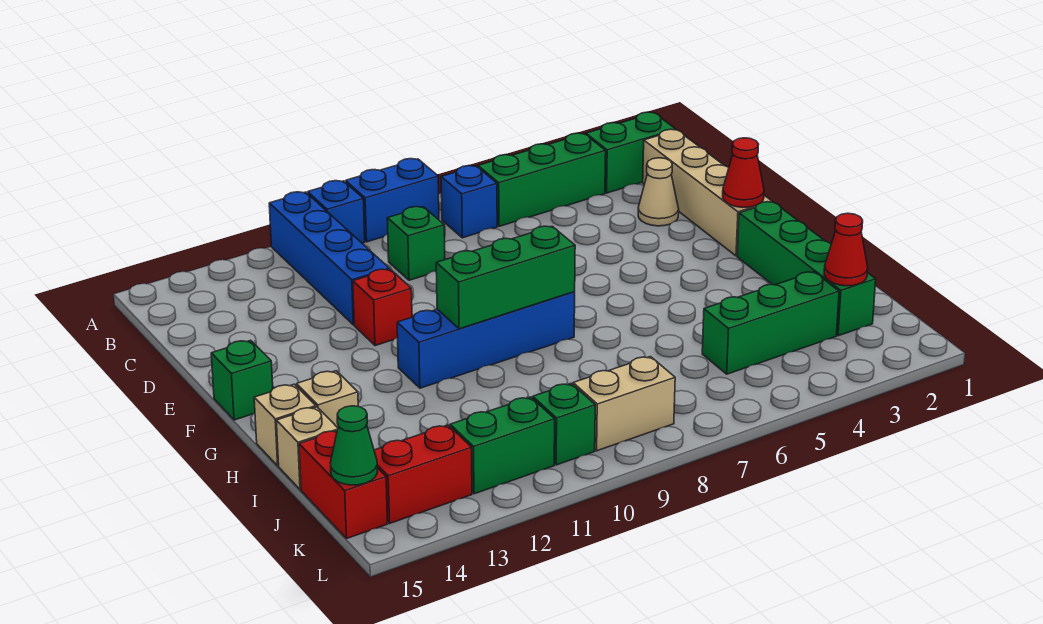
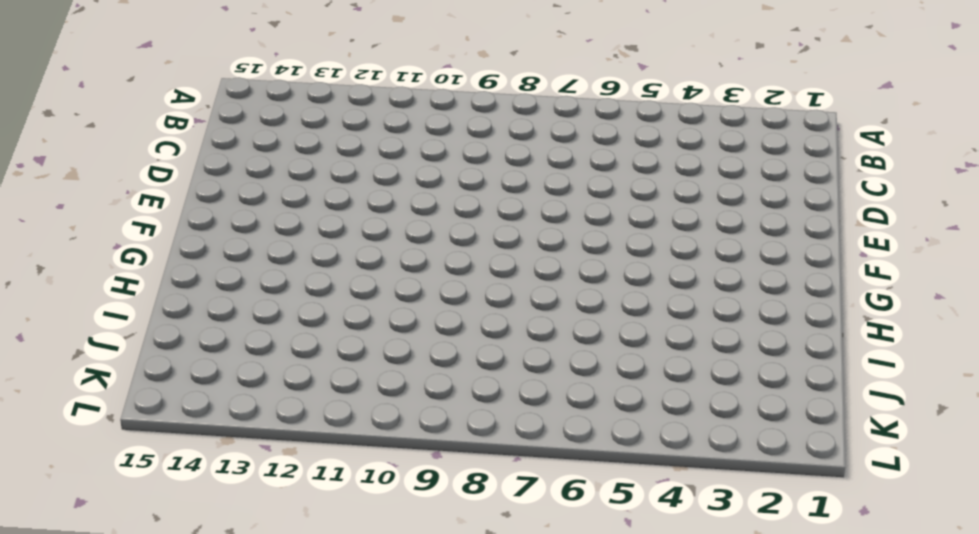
none -> blue 1x2 brick [346,159,439,242]
none -> blue 1x1 brick [308,181,365,243]
none -> blue 1x4 brick [269,192,389,325]

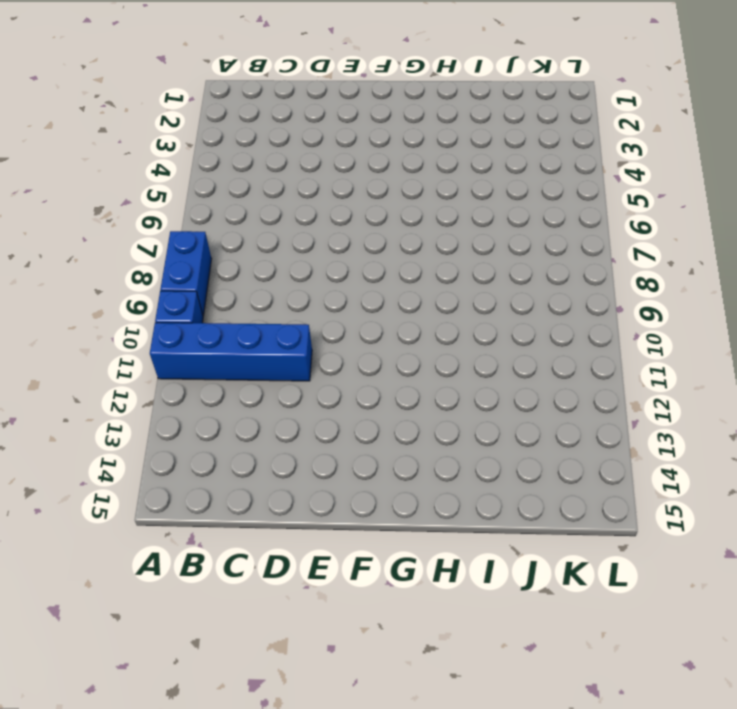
none -> green 1x2 brick [586,112,676,193]
none -> green 1x3 brick [478,133,606,226]
none -> blue 1x1 brick [441,166,497,238]

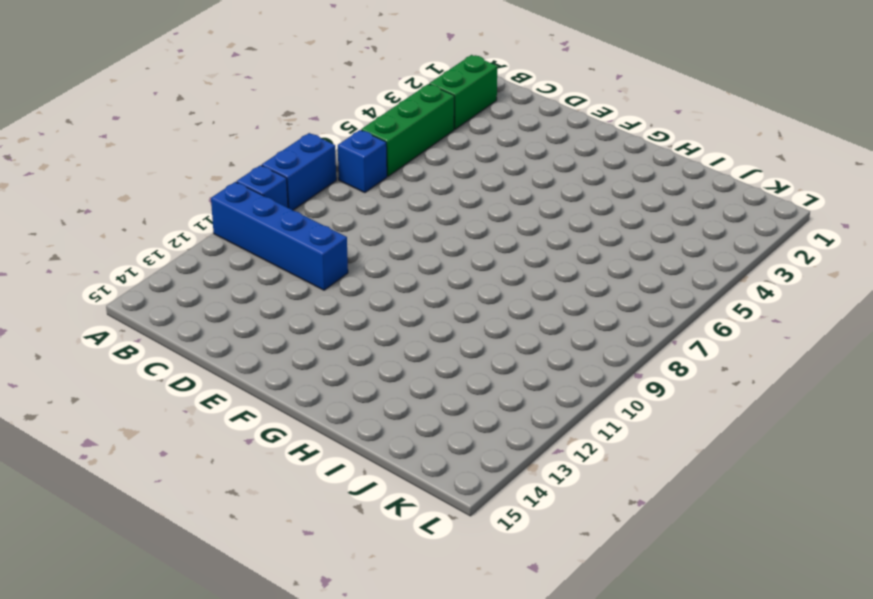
none -> tan 1x4 brick [643,129,772,256]
none -> green 1x1 brick [387,207,445,280]
none -> tan 1x1 cone [638,158,679,226]

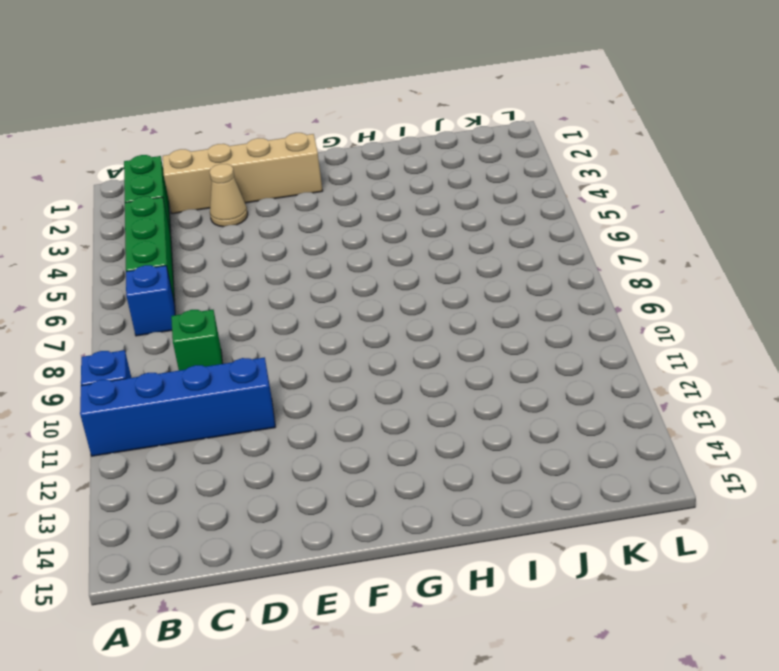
none -> blue 1x2 brick [346,159,439,242]
none -> red 1x1 brick [353,269,412,346]
none -> green 1x1 brick [211,340,273,420]

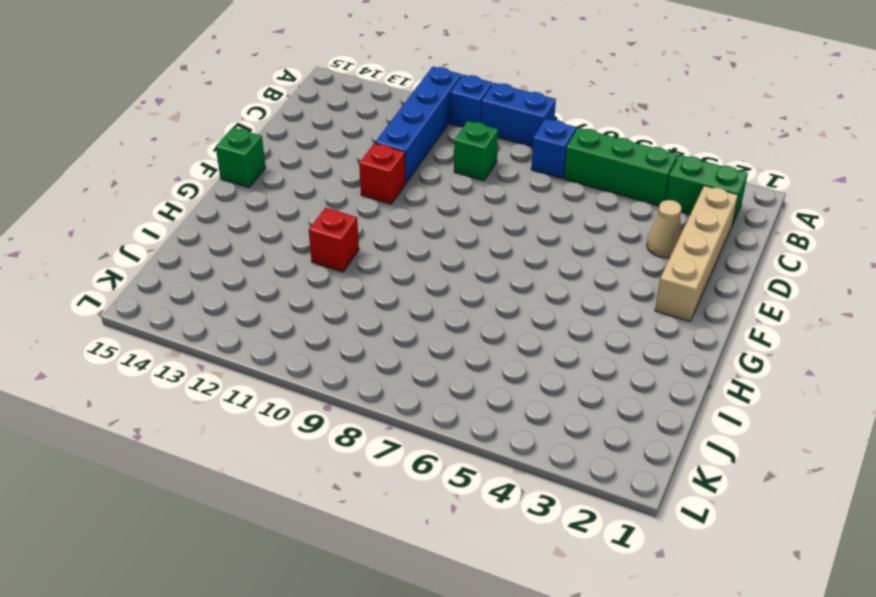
red 1x1 brick [309,208,359,272] -> none
none -> green 1x4 brick [737,202,876,336]
none -> blue 1x4 brick [397,292,575,388]
none -> tan 1x1 brick [297,371,358,428]

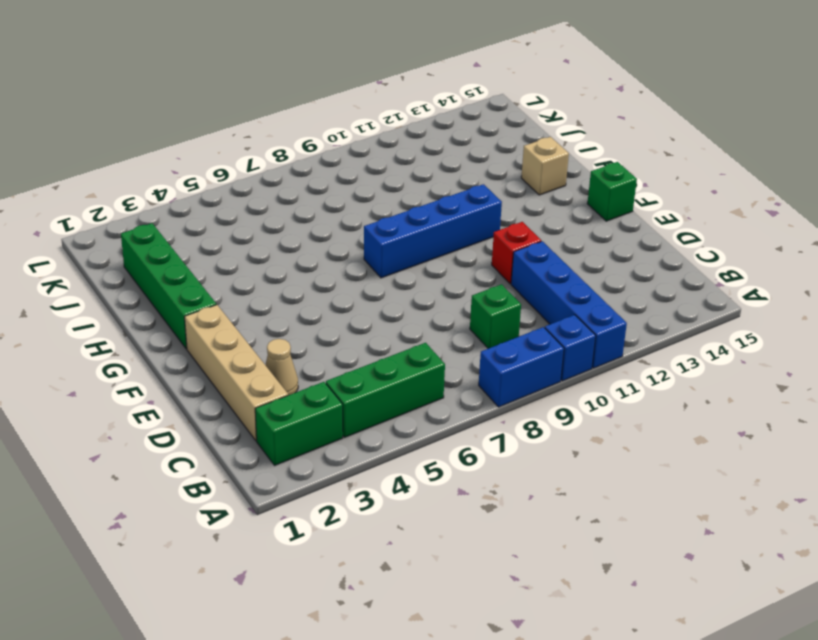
none -> blue 1x1 brick [441,166,497,238]
none -> tan 1x1 brick [254,384,316,466]
none -> tan 1x1 brick [276,407,338,490]

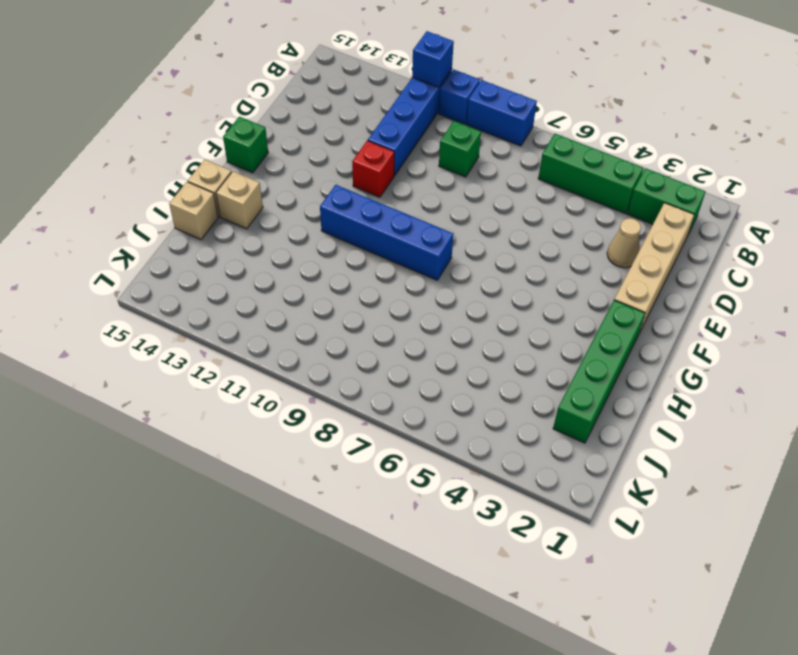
blue 1x1 brick [412,31,454,87] -> blue 1x1 brick moved to [441,166,497,238]
none -> green 1x3 brick [702,272,839,374]
none -> red 1x2 brick [299,431,387,539]
none -> tan 1x2 brick [573,357,675,451]

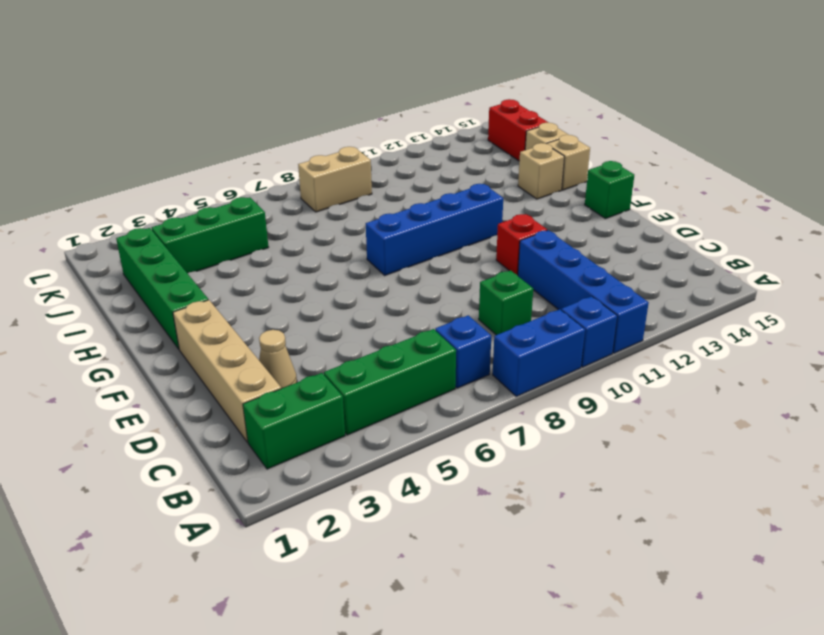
none -> green 1x1 brick [533,383,595,465]
none -> green 1x2 brick [450,397,555,494]
none -> red 1x2 brick [374,425,472,523]

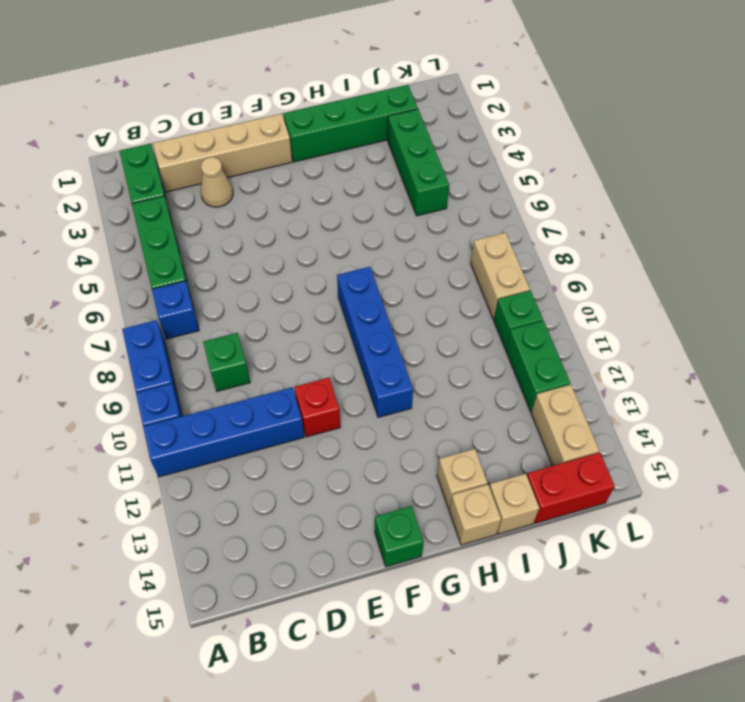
tan 1x2 brick [531,385,599,466] -> red 1x2 brick [374,425,472,523]
none -> red 1x1 cone [723,138,764,207]
none -> green 1x3 brick [436,226,575,329]
none -> red 1x1 cone [824,213,868,286]

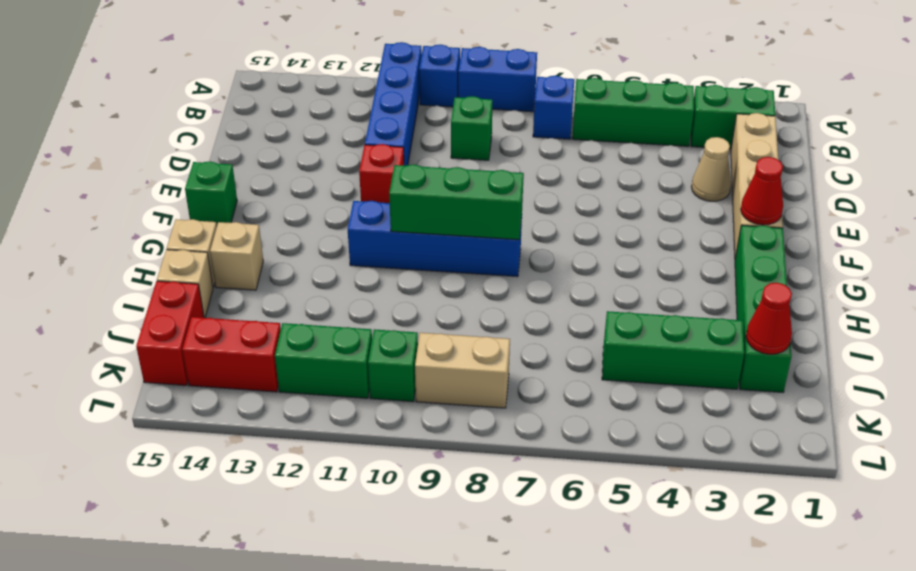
none -> green 1x1 cone [330,406,378,485]

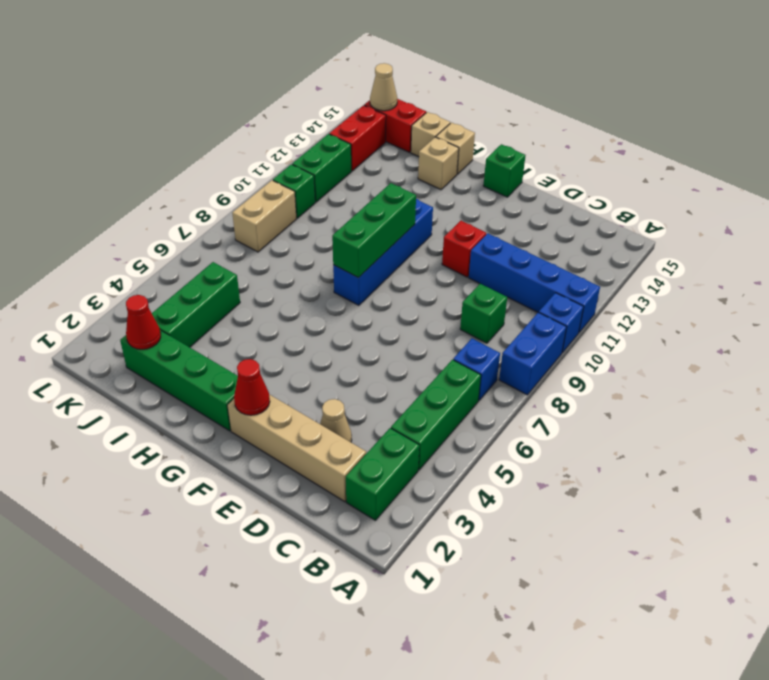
tan 1x1 cone [370,63,397,111] -> green 1x1 cone [330,406,378,485]

